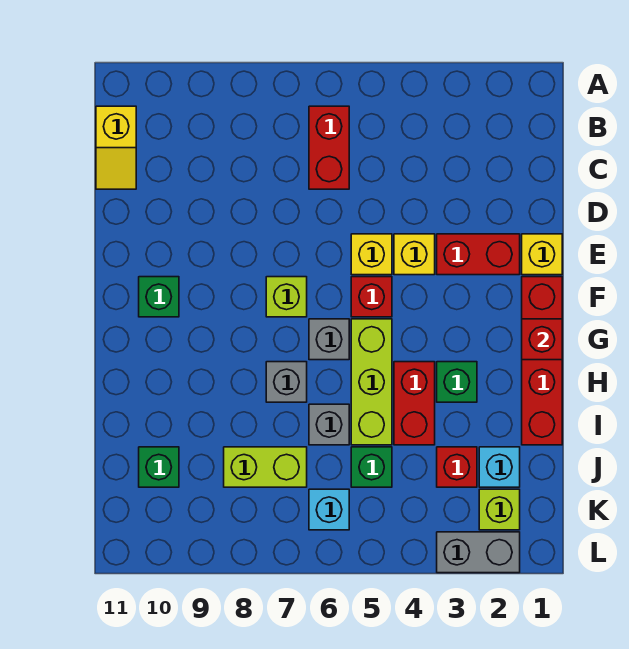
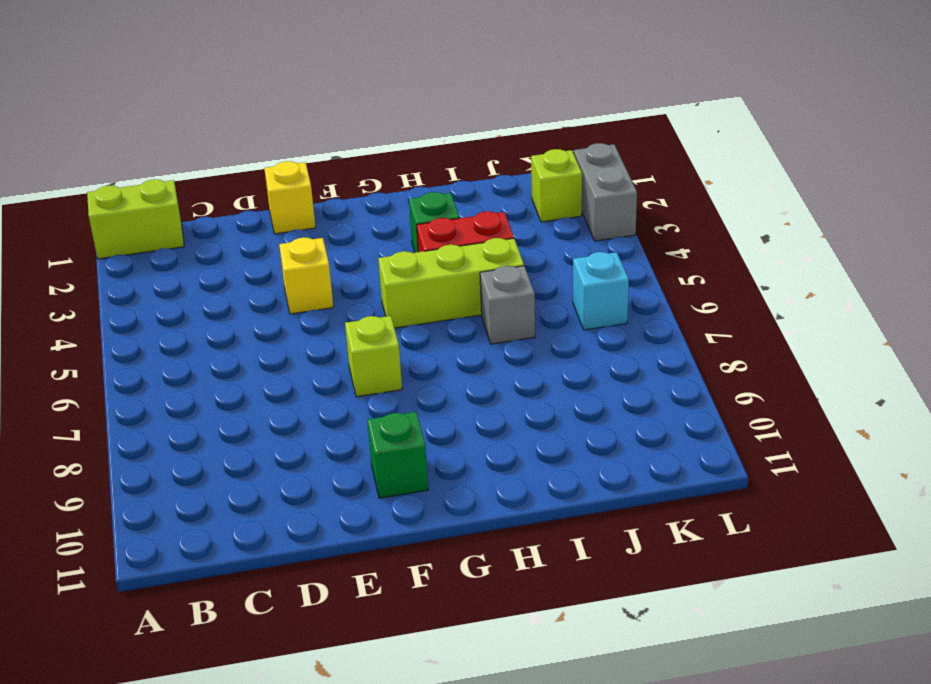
lime 1x2 brick [87,179,184,259] -> lime 1x2 brick turned to [224,447,307,487]
none -> red 1x2 brick [309,106,349,189]
none -> yellow 1x2 slope [96,106,136,189]
none -> red 1x2 brick [437,234,520,275]

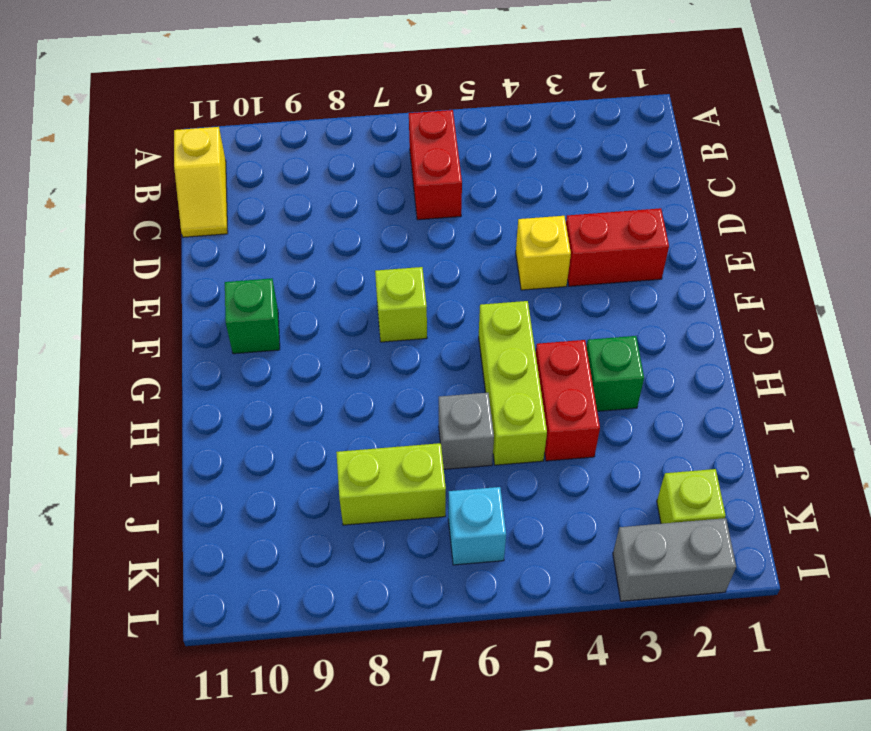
none -> yellow 1x1 brick [522,234,562,275]
none -> yellow 1x1 brick [351,234,392,275]
none -> red 1x4 brick [522,277,562,445]

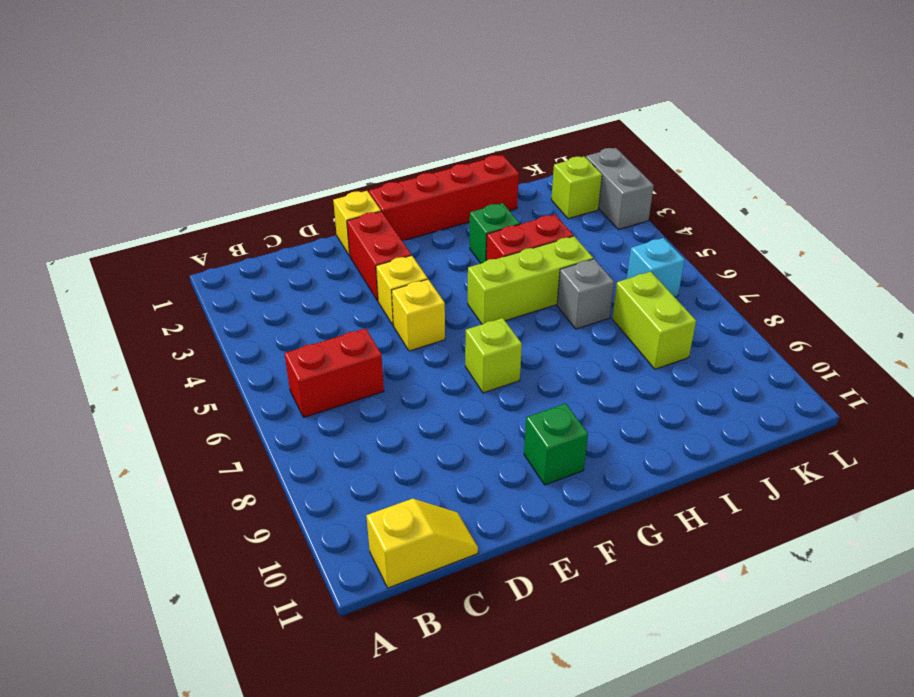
none -> red 1x1 brick [351,277,392,317]
none -> grey 1x1 brick [309,319,349,360]
none -> grey 1x1 brick [266,362,307,402]

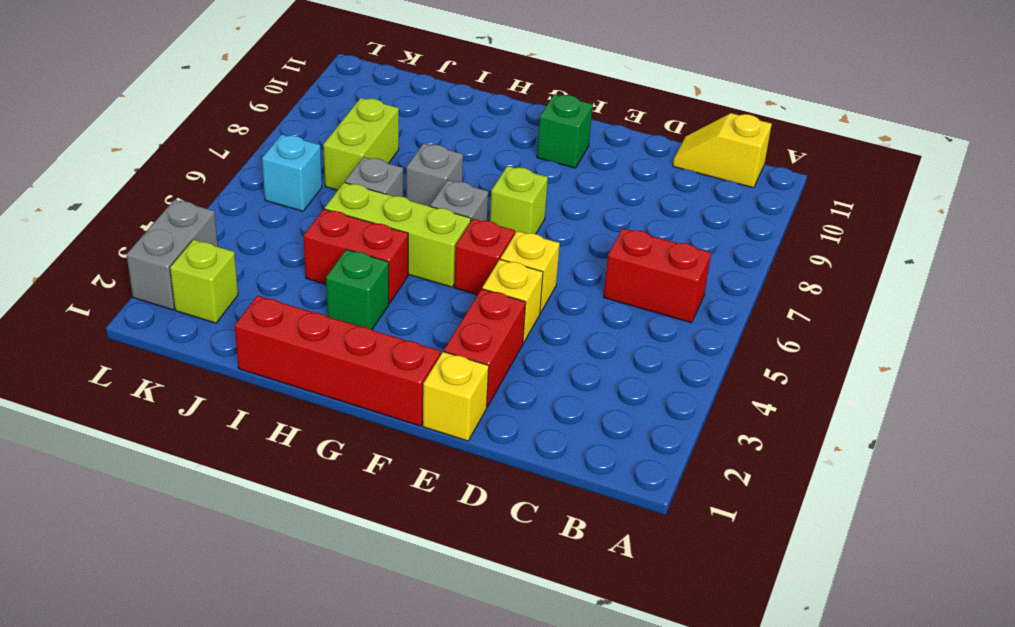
none -> cyan 1x1 brick [479,447,520,487]
none -> red 1x1 brick [437,447,477,487]
none -> green 1x1 brick [351,447,392,487]

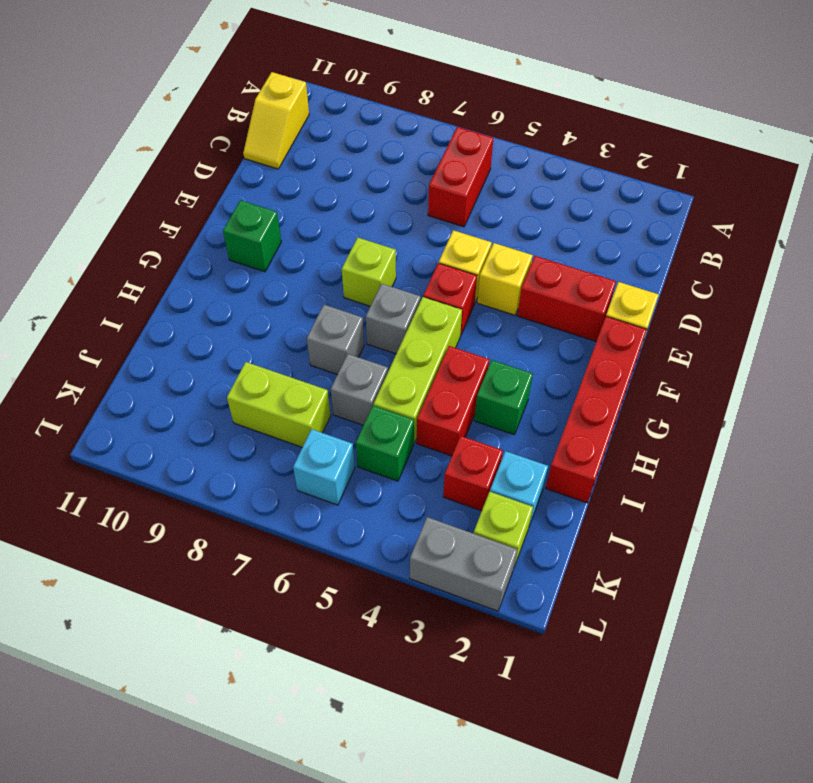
none -> green 1x1 brick [139,447,179,487]
none -> red 1x1 brick [522,319,562,360]

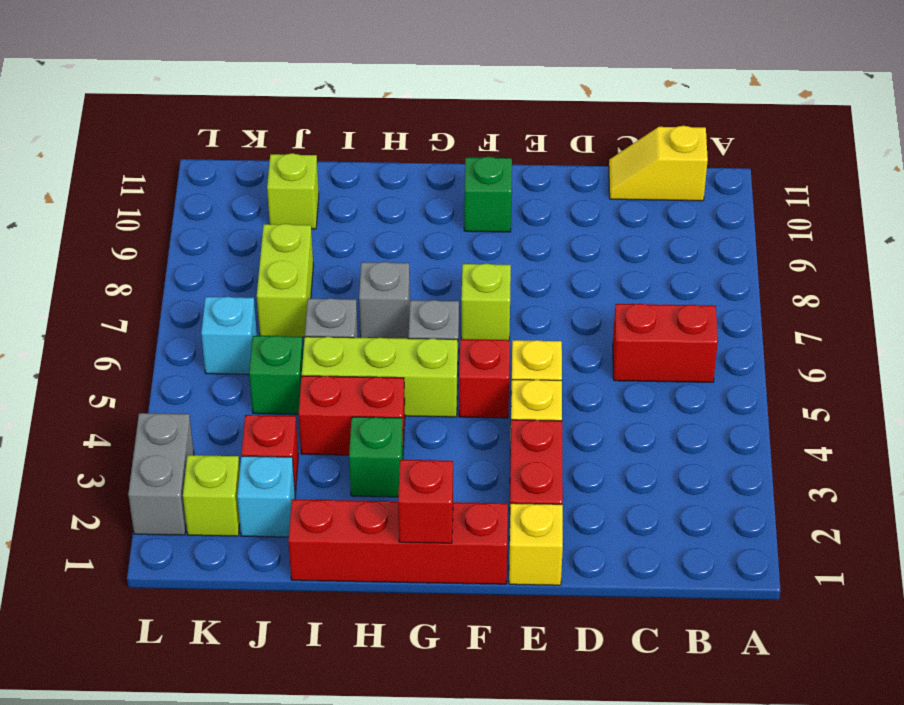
lime 1x1 brick [267,153,319,229] -> green 1x1 brick [139,447,179,487]

